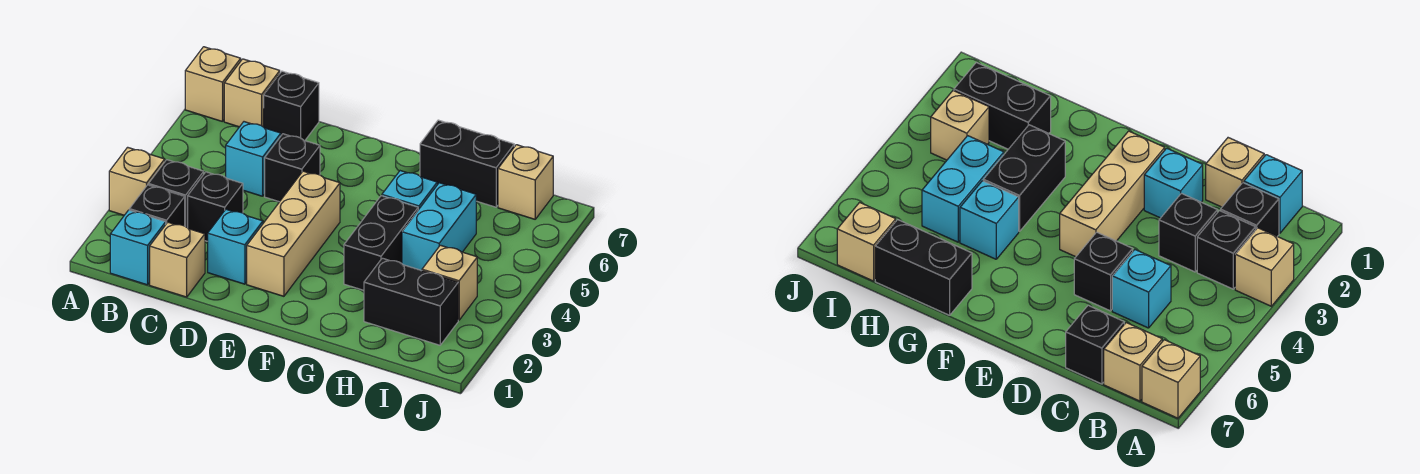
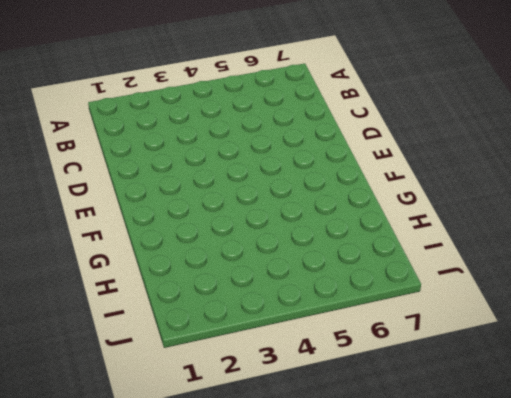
none -> tan 1x1 brick [109,147,165,215]
none -> tan 1x1 brick [185,47,241,122]
none -> cyan 1x1 brick [110,210,166,285]

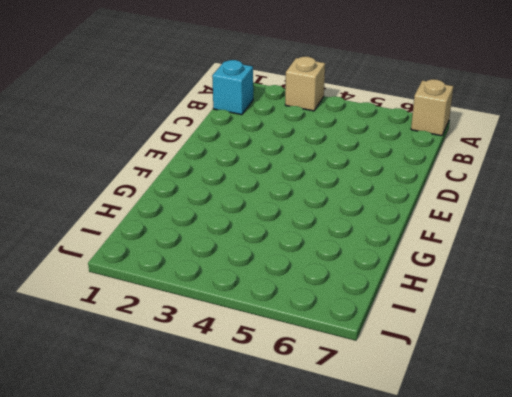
none -> black 1x1 brick [129,185,185,226]
none -> black 1x1 brick [148,160,204,228]
none -> tan 1x1 brick [224,59,280,127]

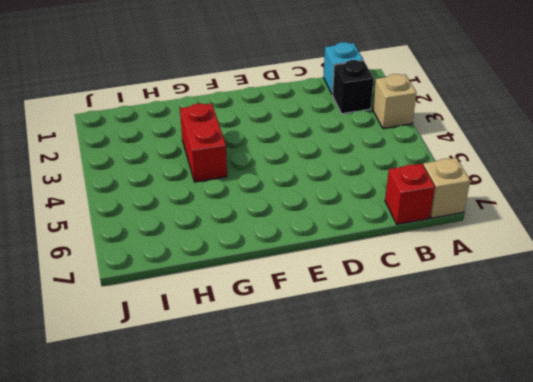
red 1x1 brick [385,164,435,224] -> tan 1x1 brick [224,59,280,127]
red 1x2 brick [180,103,227,182] -> black 1x2 brick [344,196,418,290]
none -> black 1x1 brick [148,160,204,228]
none -> tan 1x1 brick [150,222,205,297]
none -> black 1x1 brick [188,172,243,241]

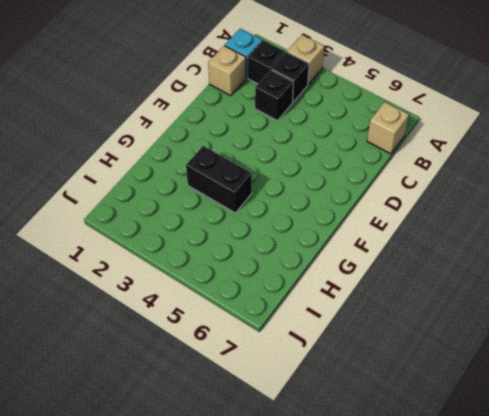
none -> tan 1x1 brick [185,47,241,122]
none -> cyan 1x1 brick [226,122,281,196]
none -> black 1x1 brick [264,71,319,140]

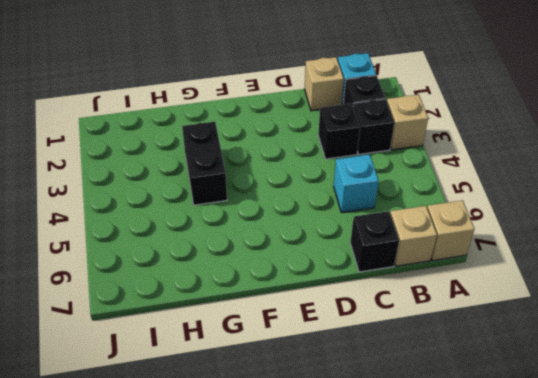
none -> cyan 1x1 brick [208,209,263,284]
none -> black 1x1 brick [265,134,320,202]
none -> tan 1x3 brick [247,171,340,296]

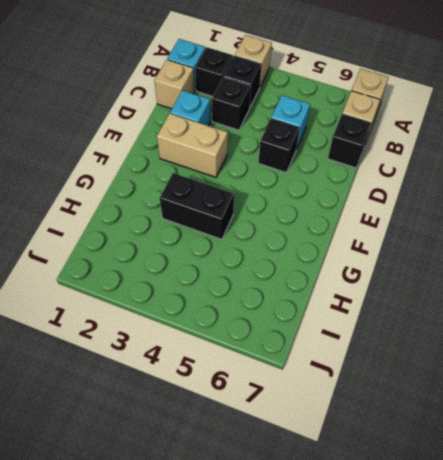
tan 1x2 brick [157,114,228,177] -> tan 1x3 brick [247,171,340,296]
none -> cyan 1x1 brick [382,171,437,210]
none -> black 1x2 brick [420,120,514,207]
none -> black 1x2 brick [364,258,458,345]

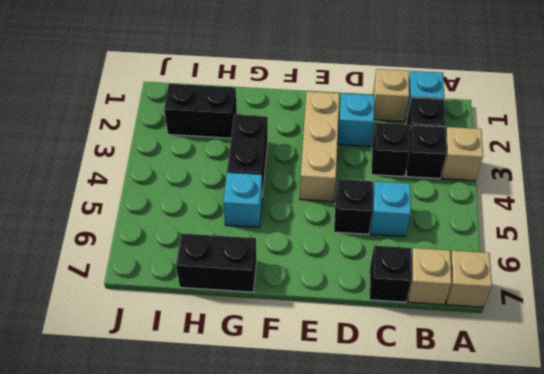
none -> cyan 1x2 brick [402,183,476,271]
none -> tan 1x1 brick [422,245,477,320]
none -> tan 1x1 brick [498,145,553,219]

